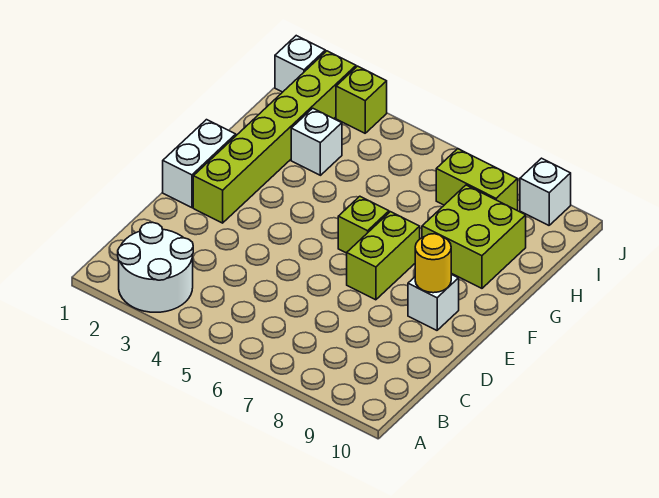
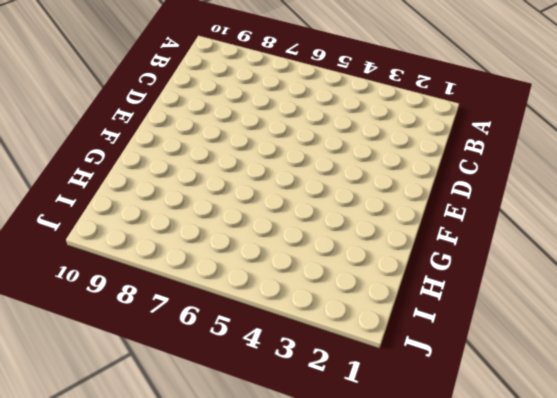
none -> white 2x2 round brick [118,222,193,312]
none -> white 1x2 brick [163,120,236,208]
none -> lime 1x6 brick [193,51,356,223]

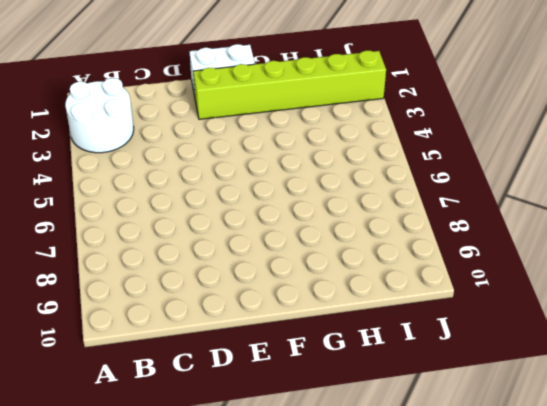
none -> lime 1x2 brick [347,212,420,300]
none -> white 1x1 brick [408,274,459,330]
none -> lime 1x1 brick [338,196,389,253]

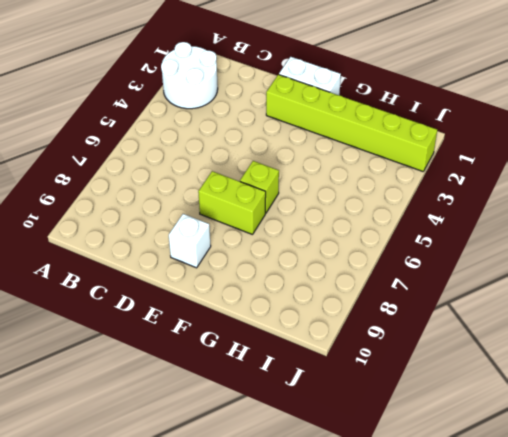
none -> lime 2x2 brick [422,185,526,288]
none -> white 1x1 brick [291,108,342,175]
none -> lime 1x2 brick [436,149,518,211]

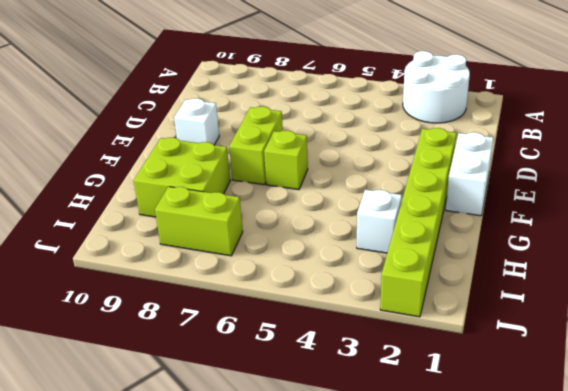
none -> white 1x1 brick [275,36,325,92]
none -> lime 1x1 brick [336,66,387,133]
none -> white 1x1 brick [520,158,571,225]

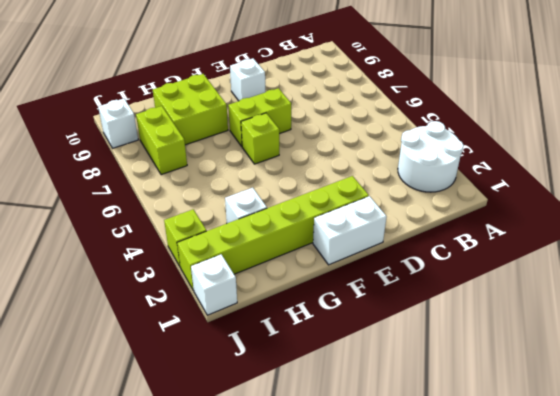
none -> yellow 1x1 round brick [415,234,451,293]

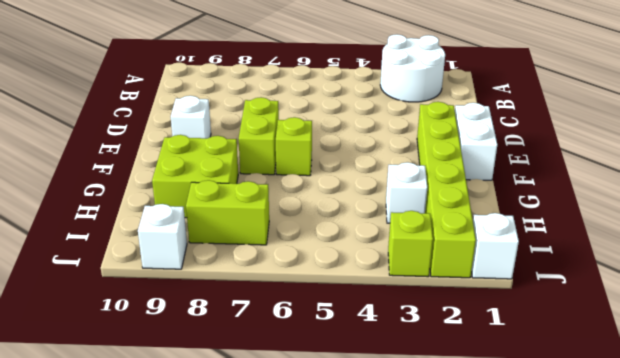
none -> yellow 1x1 round brick [415,234,451,293]

